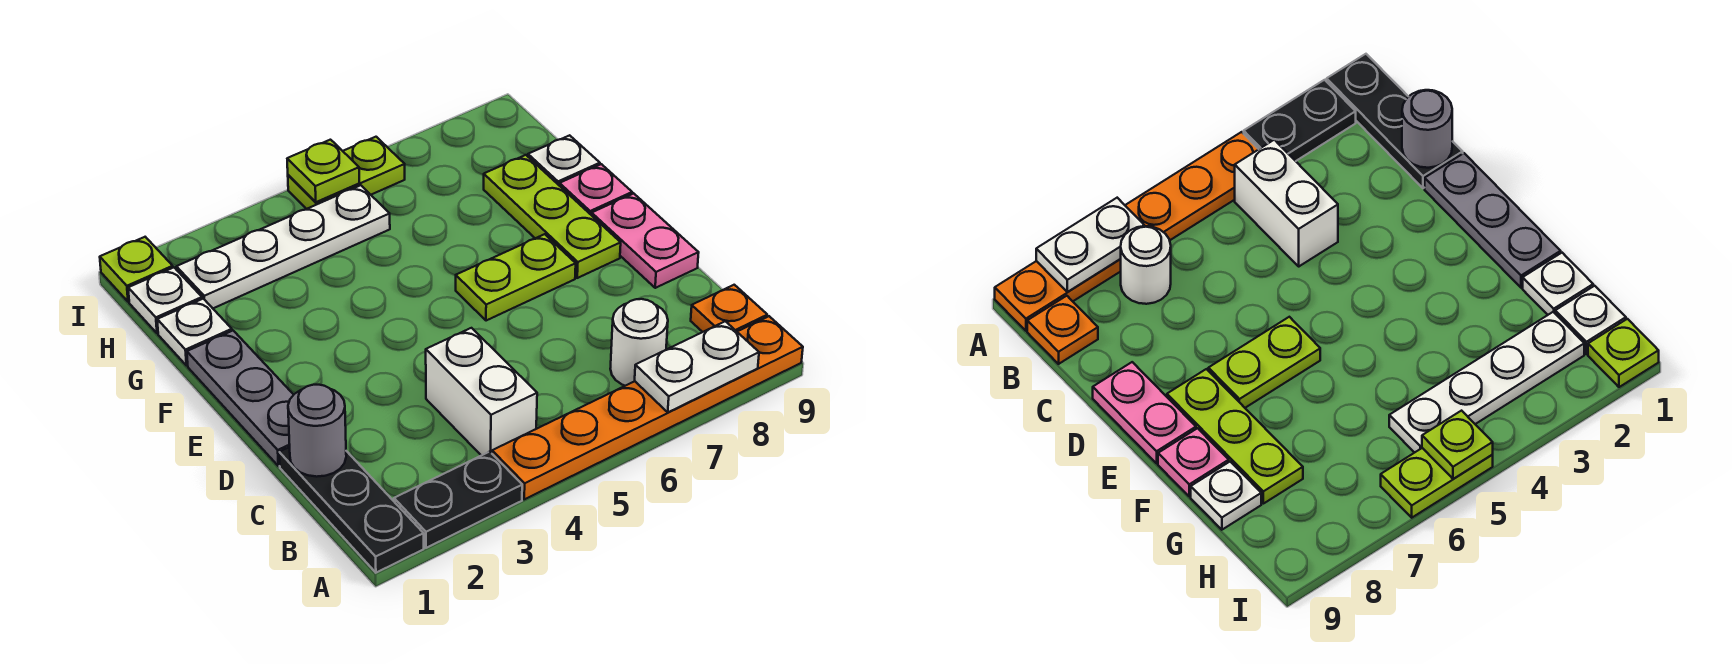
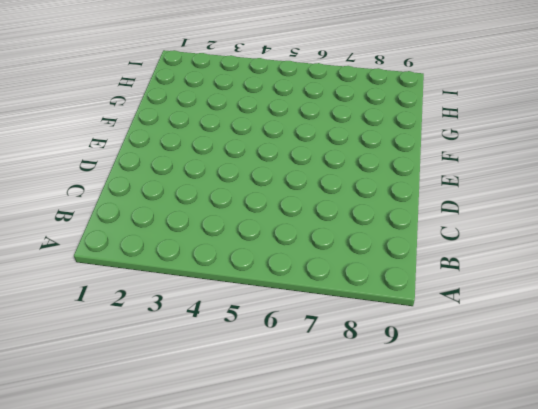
none -> black 1x3 plate [279,447,424,573]
none -> black 1x2 plate [394,452,522,548]
none -> orange 1x6 plate [492,316,803,499]

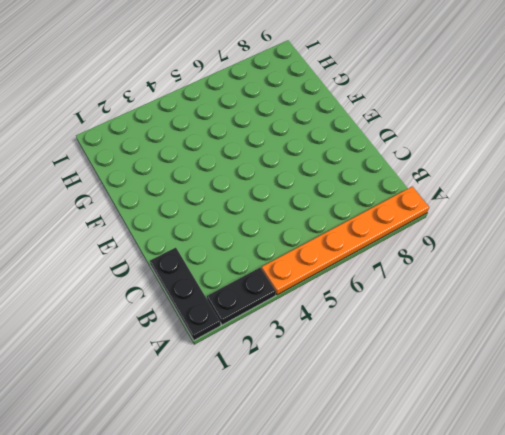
none -> white 1x2 brick [426,328,537,456]
none -> white 1x1 round brick [610,299,668,386]
none -> orange 1x1 plate [691,285,767,332]

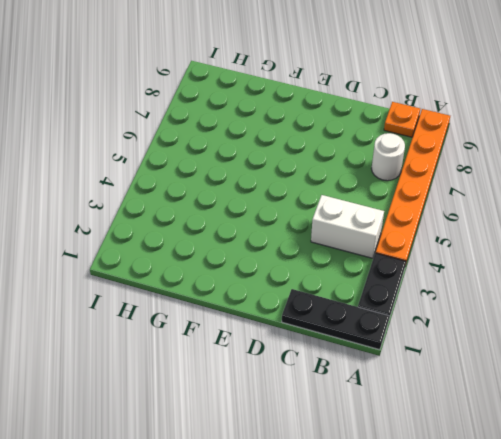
none -> grey 1x3 plate [187,331,293,466]
none -> pink 1x2 plate [592,193,699,288]
none -> lime 1x2 plate [456,234,576,321]

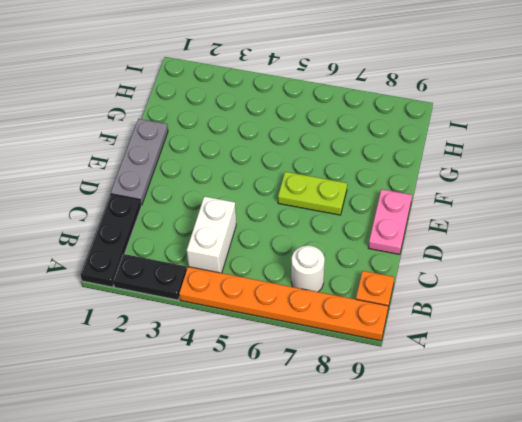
none -> lime 1x3 plate [484,155,621,278]
none -> pink 1x1 plate [559,164,632,215]
none -> white 1x1 plate [157,299,232,366]

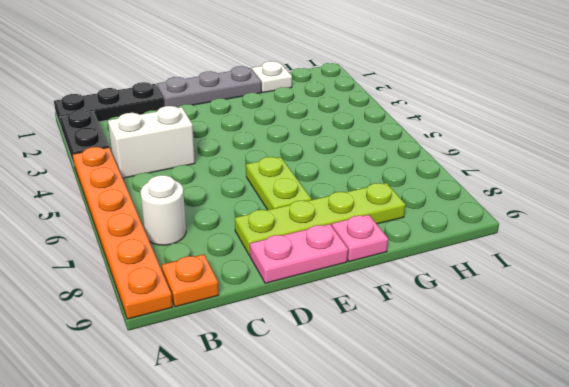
lime 1x4 plate [235,183,406,255] -> lime 1x3 plate [484,155,621,278]
none -> white 1x1 plate [528,135,600,185]
none -> white 1x1 plate [128,268,202,333]
none -> white 1x4 plate [176,185,390,308]

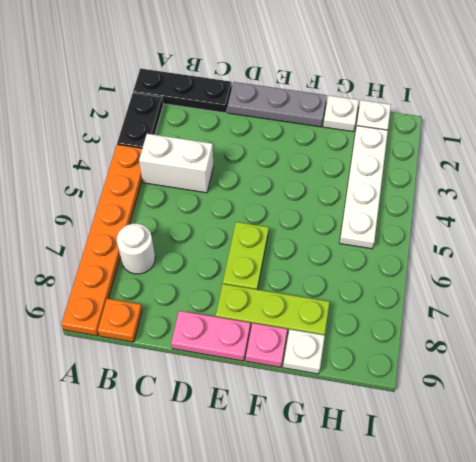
none -> lime 1x1 plate [100,237,173,302]
none -> lime 1x2 plate [288,137,405,209]
none -> white 1x2 plate [635,321,759,412]

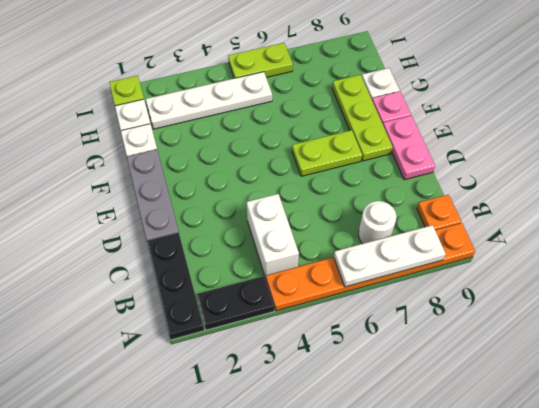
white 1x3 plate [334,225,446,287] -> white 1x2 plate [635,321,759,412]
none -> grey 1x1 round brick [288,385,346,477]
none -> lime 1x1 plate [287,140,359,202]

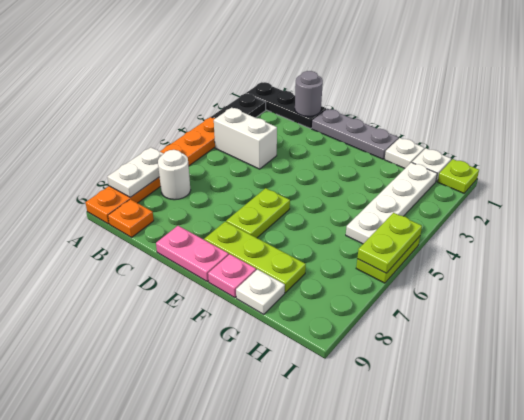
lime 1x2 plate [357,213,422,273] -> lime 1x1 plate [287,140,359,202]

